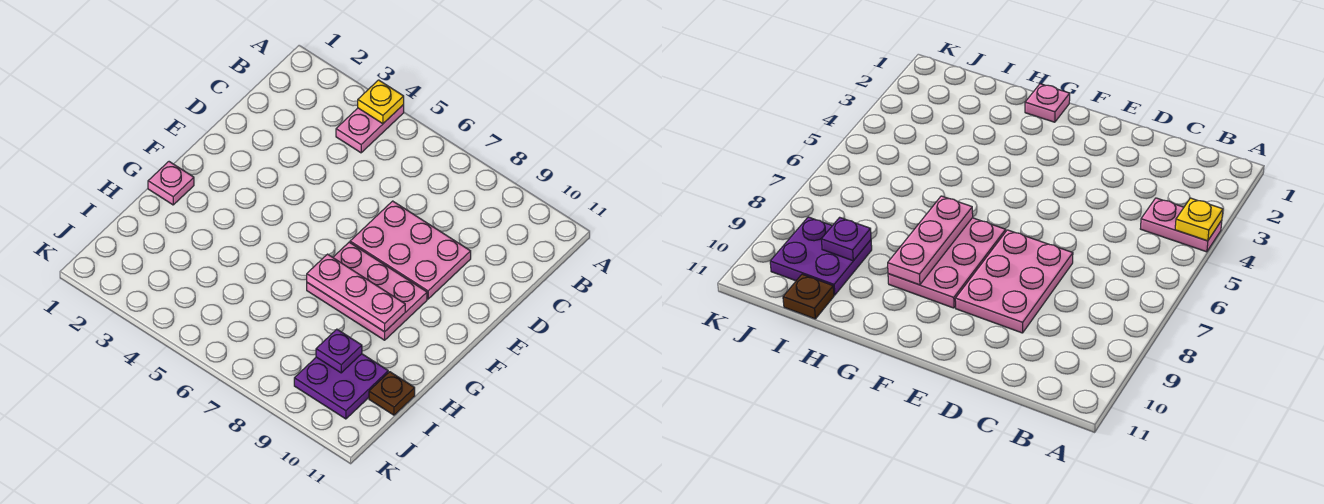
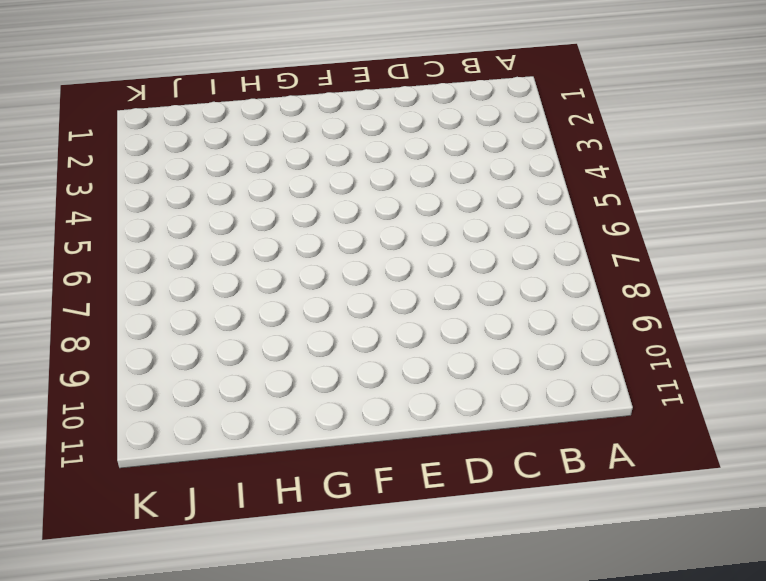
none -> pink 1x2 plate [336,105,404,153]
none -> pink 2x3 plate [350,201,471,299]

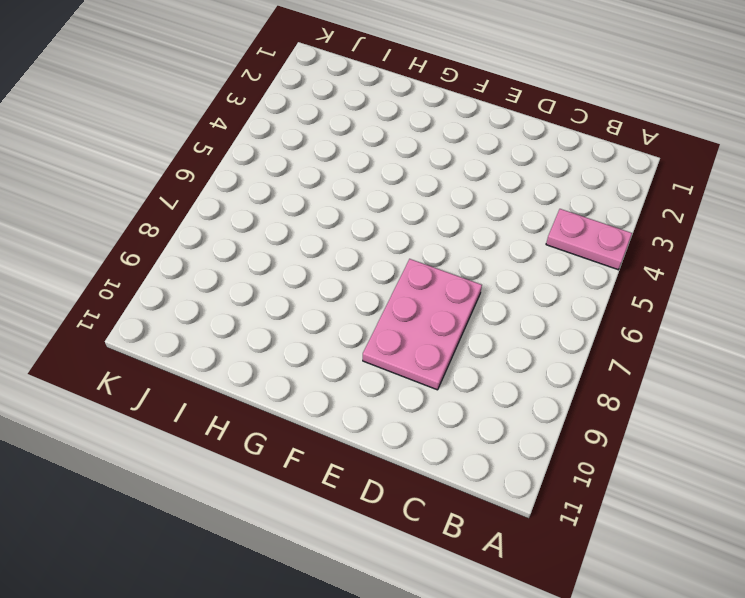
none -> pink 2x3 plate [307,242,427,340]
none -> pink 1x1 plate [148,162,194,205]

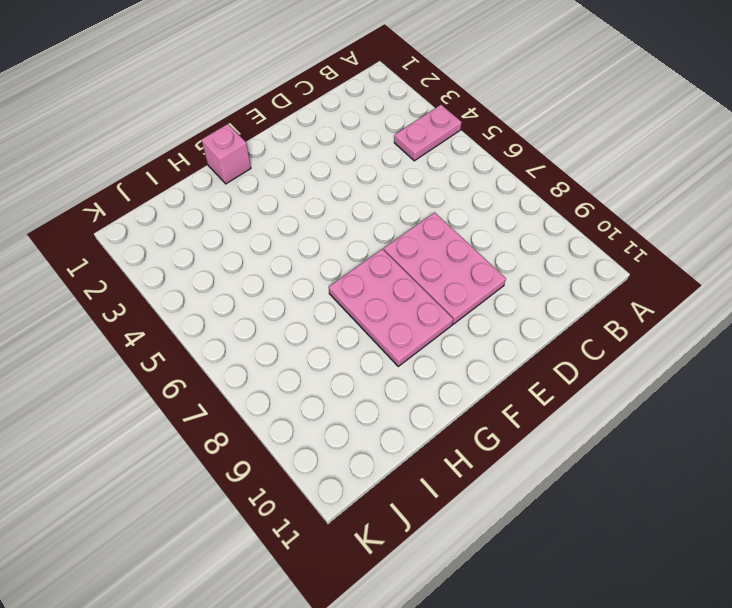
pink 1x1 brick [201,124,251,184] -> pink 1x1 plate [148,162,194,205]
none -> purple 2x2 plate [294,354,388,419]
none -> brown 1x1 plate [369,372,415,415]

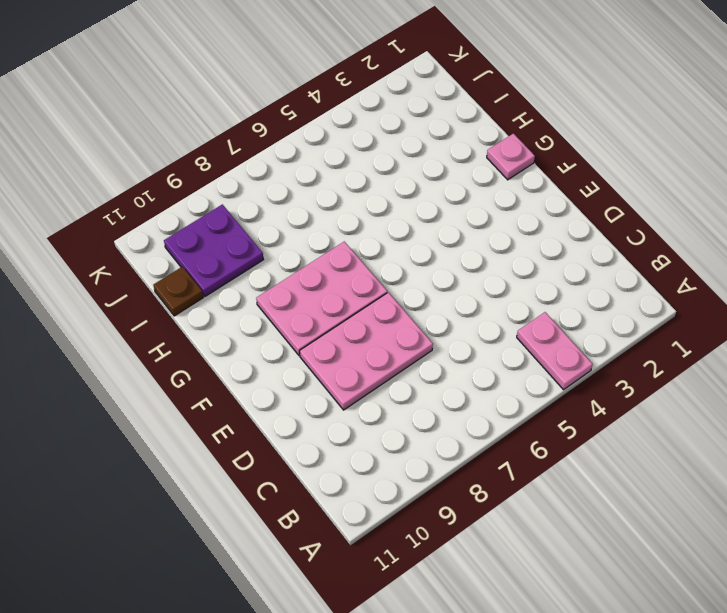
none -> yellow 1x1 plate [358,80,404,124]
none -> pink 1x3 plate [307,254,405,332]

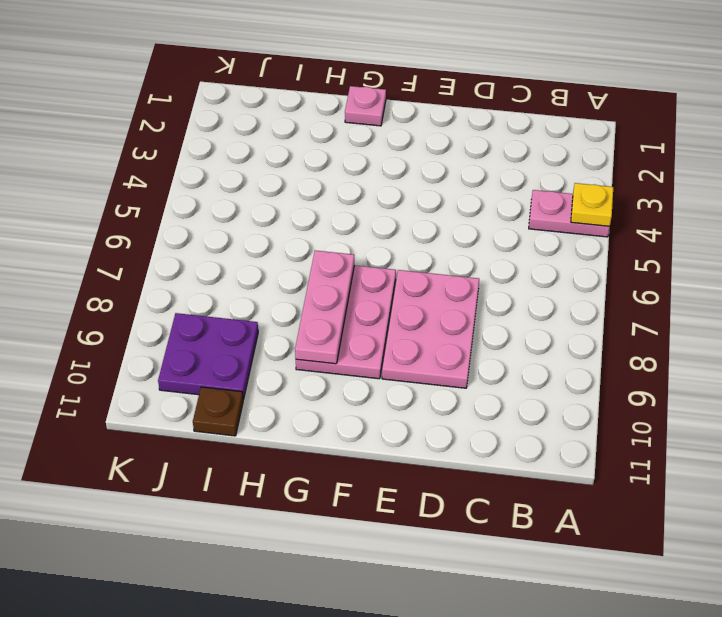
none -> purple 1x1 plate [316,329,362,373]

